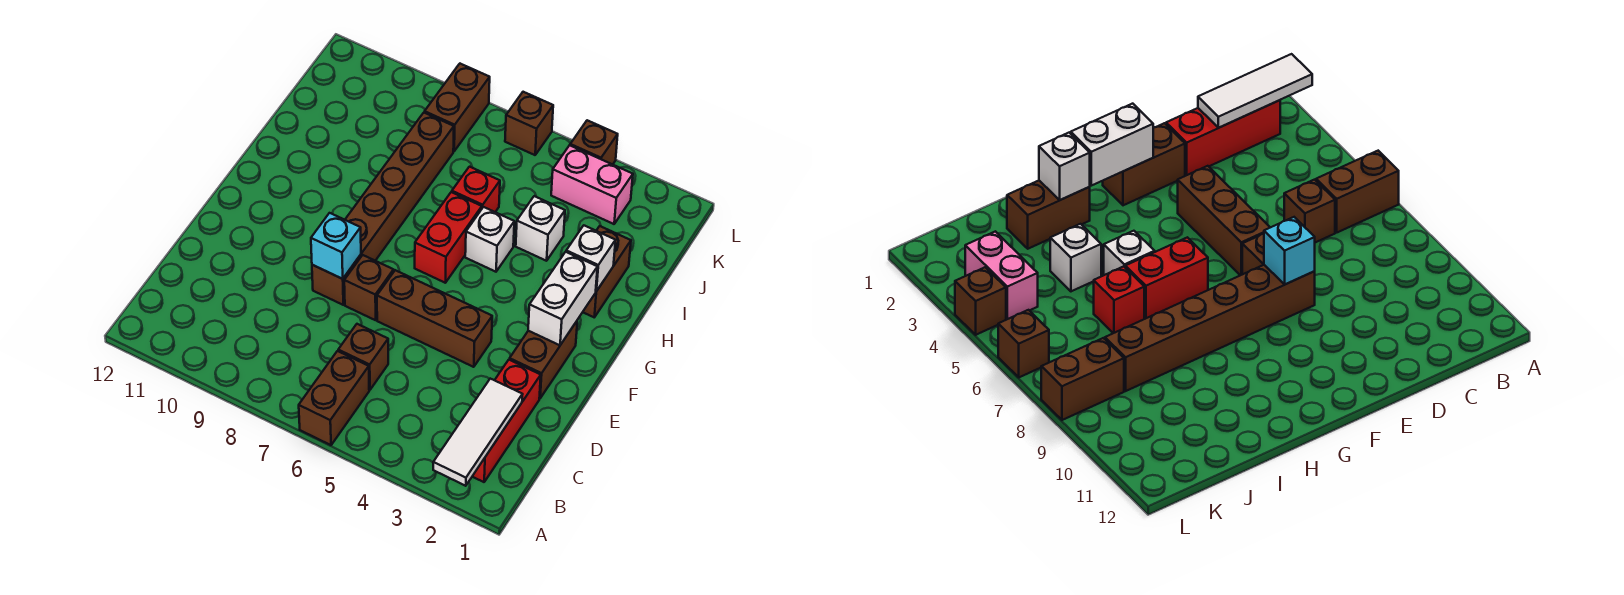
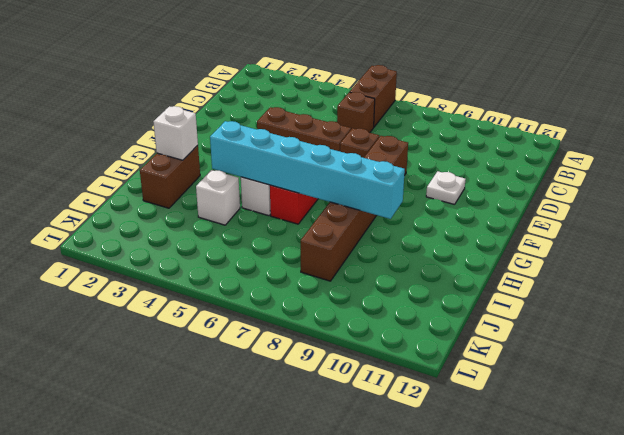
white 1x1 plate [426,171,466,205] -> none
cyan 1x6 brick [210,121,405,219] -> none
none -> red 1x3 brick [472,360,541,482]
none -> brown 1x2 brick [510,321,577,398]
none -> red 1x1 brick [452,167,500,212]

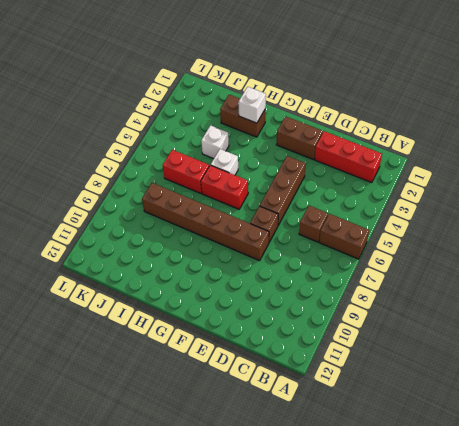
red 1x2 brick [163,150,209,193] -> red 1x1 brick [452,167,500,212]
none -> pink 1x2 brick [551,145,633,224]
none -> brown 1x2 brick [425,64,490,151]
none -> brown 1x1 brick [570,120,618,165]

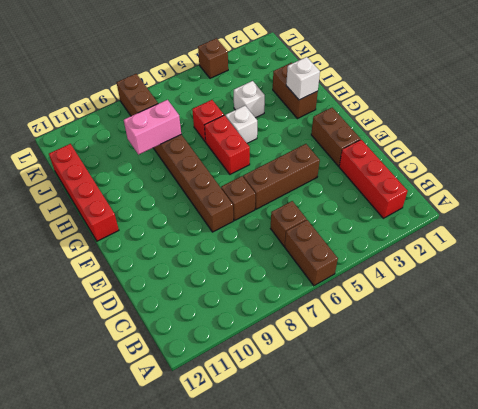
red 1x4 brick [49,144,119,241] -> none
pink 1x2 brick [124,100,181,155] -> pink 1x2 brick moved to [551,145,633,224]
none -> brown 1x1 brick [505,92,553,155]
none -> white 1x3 tile [433,379,523,486]
none -> cyan 1x1 brick [311,213,361,279]

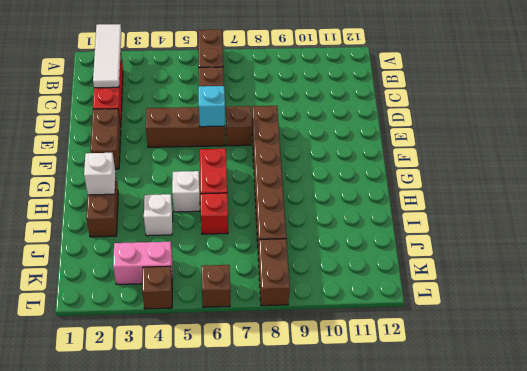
cyan 1x1 brick [199,86,225,127] -> cyan 1x1 brick moved to [311,213,361,279]
none -> white 1x2 brick [528,252,597,345]

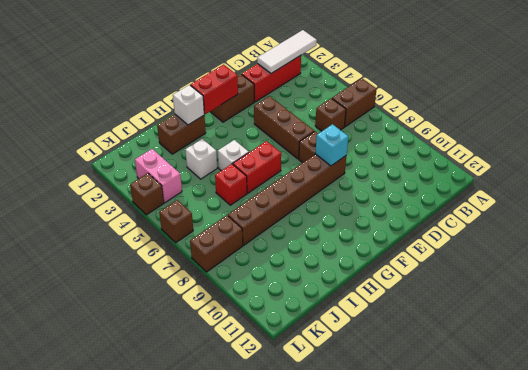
red 1x2 brick [190,64,238,114] -> white 1x2 brick [528,252,597,345]

